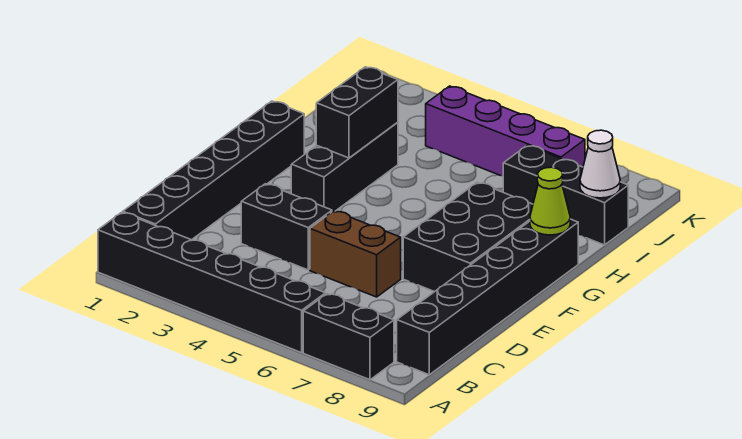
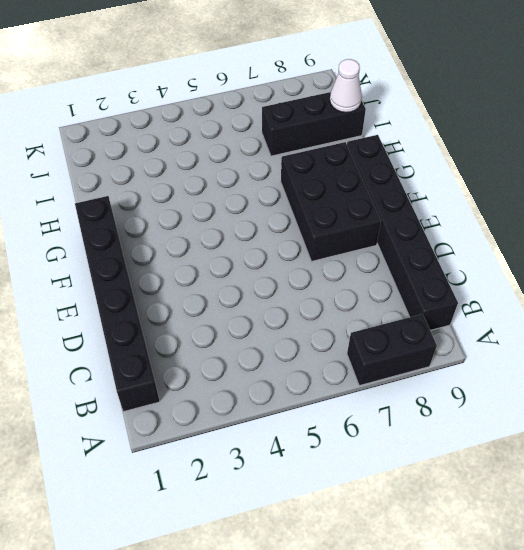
none -> black 1x6 brick [98,212,325,353]
none -> black 1x2 brick [241,184,332,270]
none -> brown 1x2 brick [310,211,401,297]

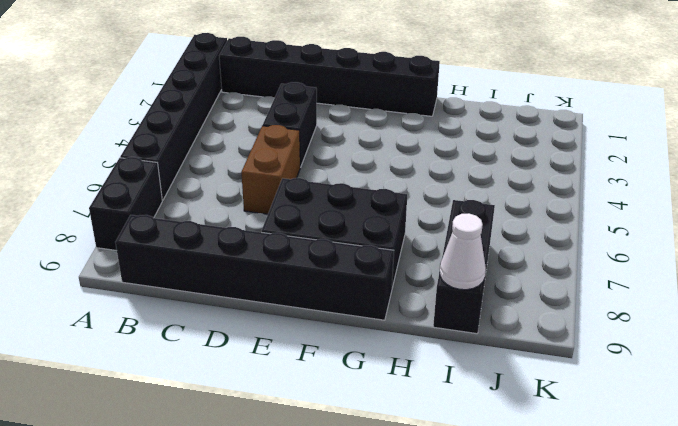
none -> black 1x3 brick [291,122,398,212]
none -> purple 1x4 brick [426,86,585,176]
none -> black 1x2 brick [316,67,398,158]

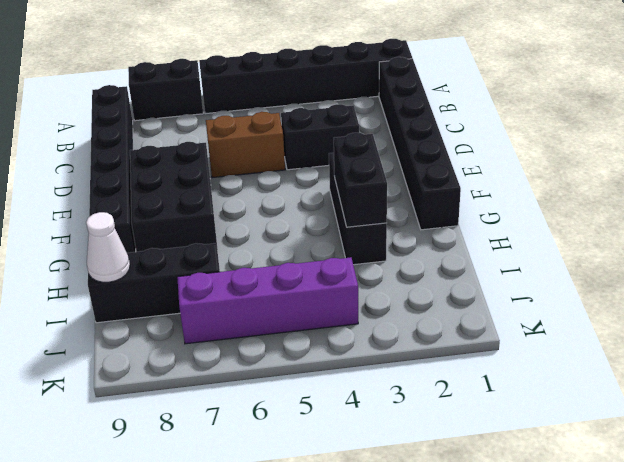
none -> lime 1x1 cone [530,167,570,235]

